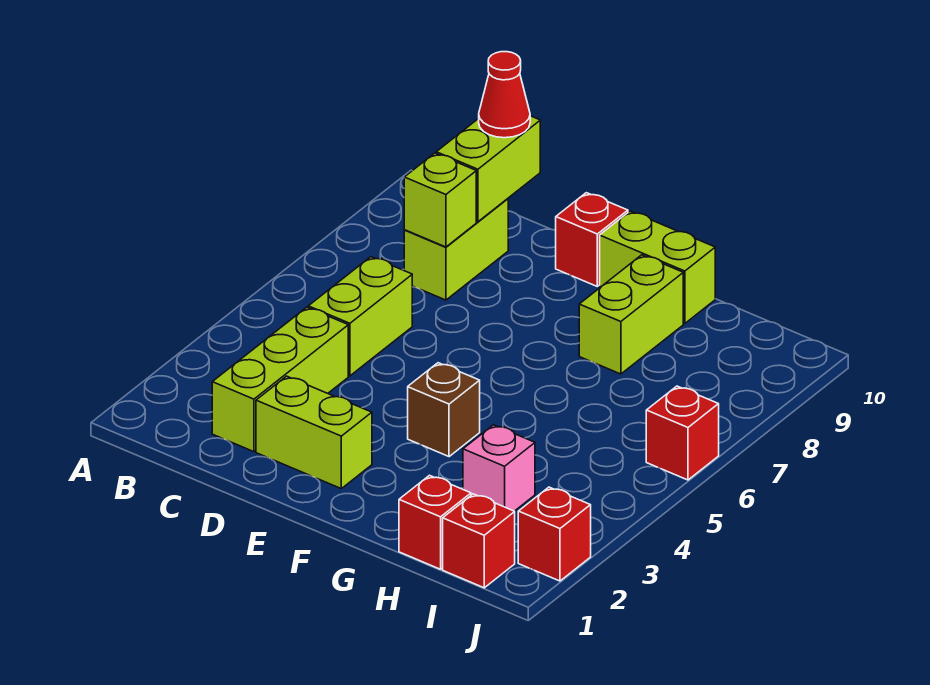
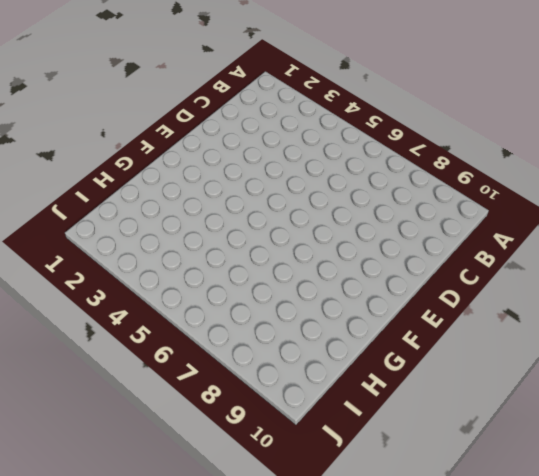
none -> lime 1x3 brick [212,307,348,452]
none -> lime 1x2 brick [308,257,412,376]
none -> lime 1x2 brick [404,199,508,300]

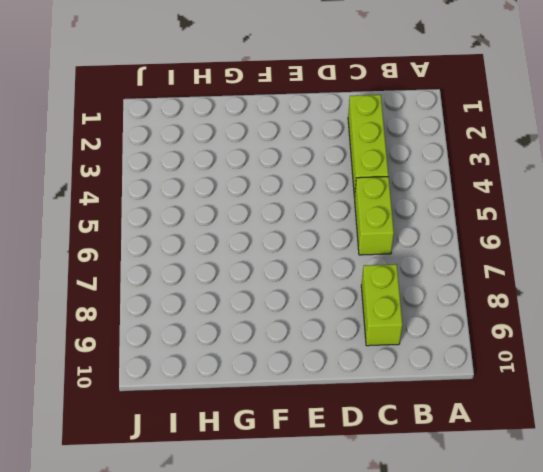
none -> lime 1x2 brick [256,376,372,488]
none -> red 1x1 brick [556,193,628,286]
none -> brown 1x1 brick [408,363,480,457]

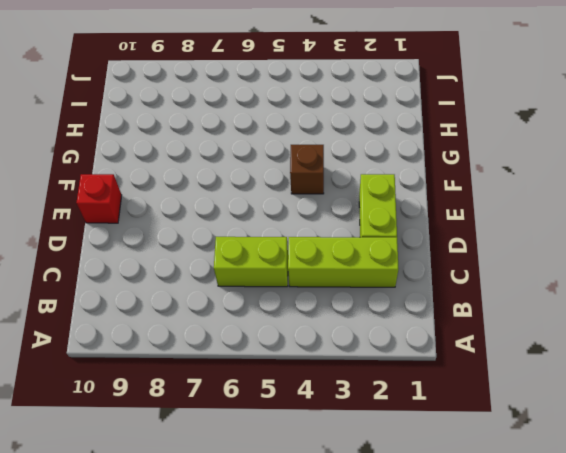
none -> lime 1x2 brick [404,199,508,300]
none -> lime 1x2 brick [600,211,715,324]
none -> lime 1x2 brick [579,255,683,374]

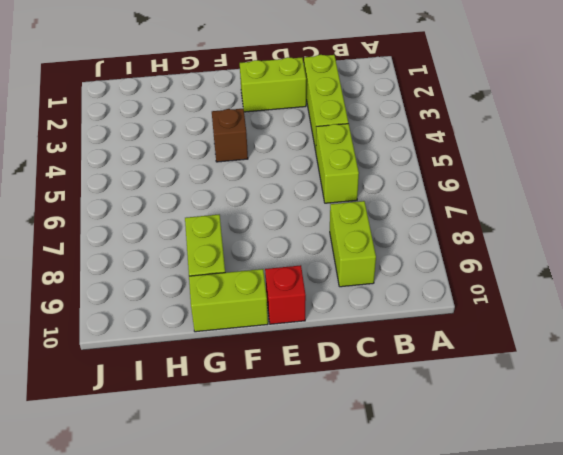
none -> red 1x1 brick [399,475,471,569]
none -> pink 1x1 brick [463,425,535,511]
none -> red 1x1 brick [443,494,515,588]

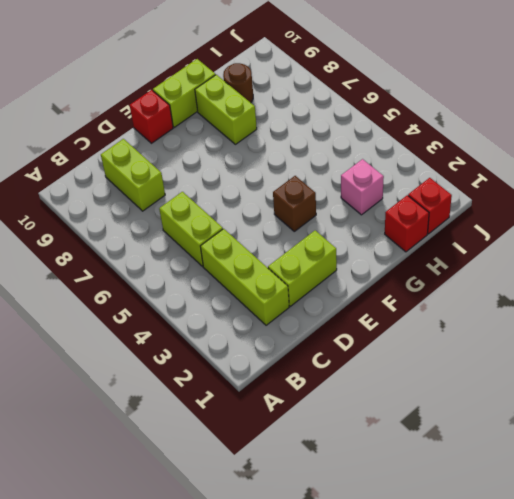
brown 1x1 round brick [223,63,253,103] -> none
none -> red 1x1 brick [518,487,591,581]
none -> red 1x1 brick [646,386,719,480]
none -> lime 1x1 brick [404,153,476,247]

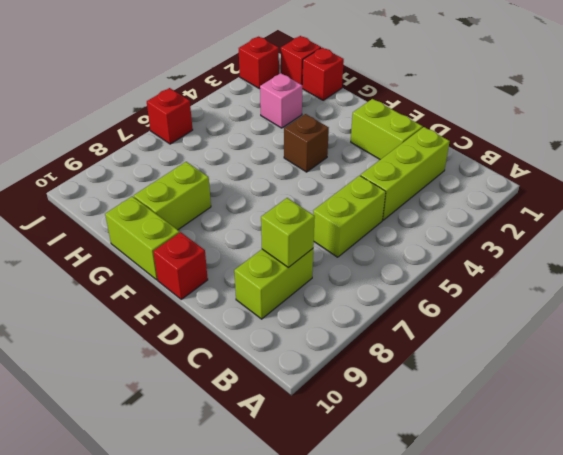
none -> lime 1x2 brick [436,116,540,222]
none -> red 1x1 cone [479,52,530,138]

